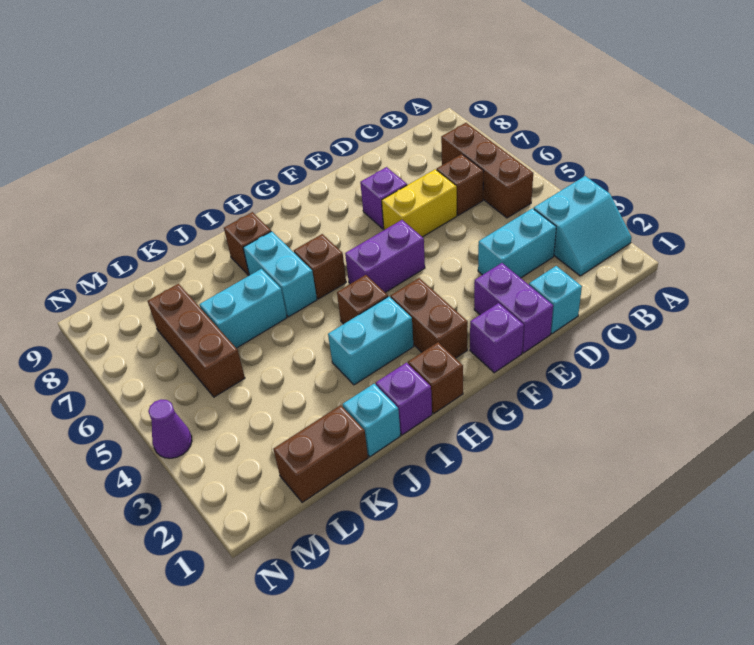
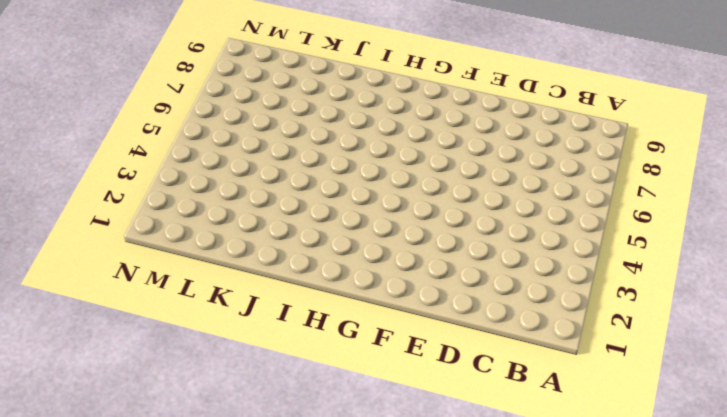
none -> cyan 2x2 slope [534,176,632,276]
none -> brown 1x3 brick [441,123,533,218]
none -> cyan 1x2 brick [478,208,556,278]

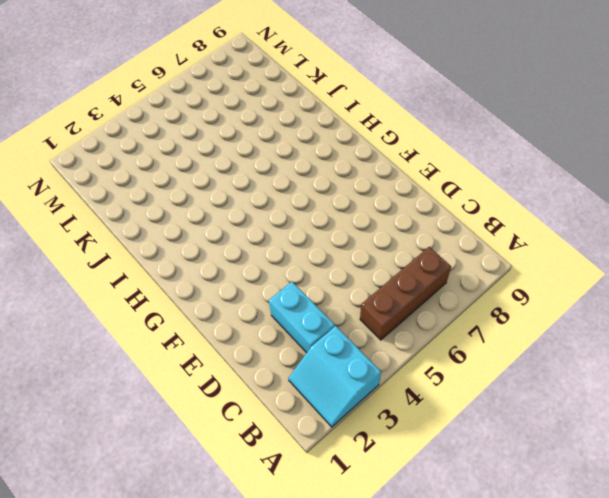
none -> brown 1x1 brick [437,154,484,215]
none -> cyan 1x1 brick [529,266,582,334]
none -> yellow 1x2 brick [382,169,457,237]

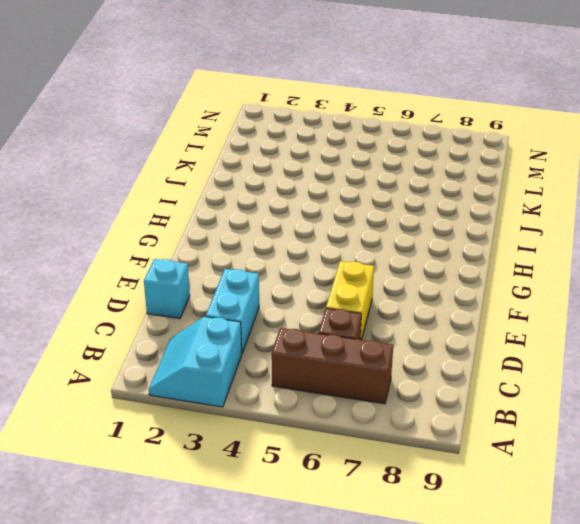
none -> purple 1x2 brick [474,263,553,353]
none -> purple 1x1 brick [360,167,407,229]
none -> purple 1x1 brick [470,303,524,373]

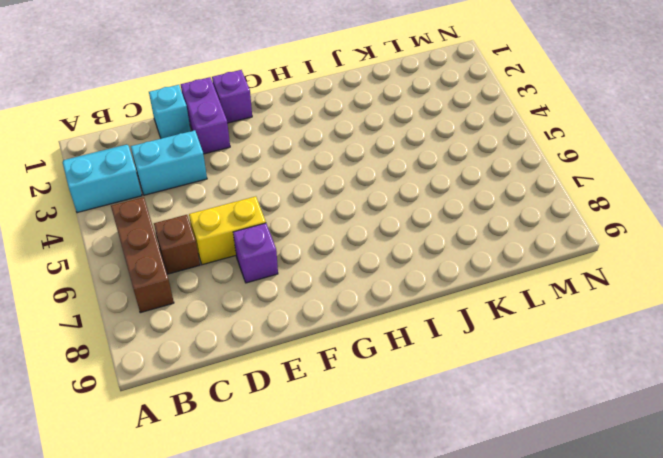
none -> purple 1x2 brick [345,220,425,292]
none -> brown 1x2 brick [391,278,468,358]
none -> brown 1x1 brick [408,342,463,413]

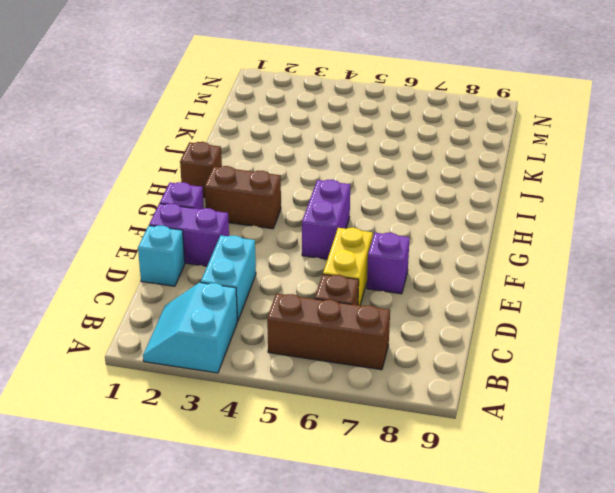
none -> cyan 1x2 brick [328,297,414,385]
none -> brown 1x1 brick [337,275,388,324]
none -> brown 1x1 brick [294,234,346,299]

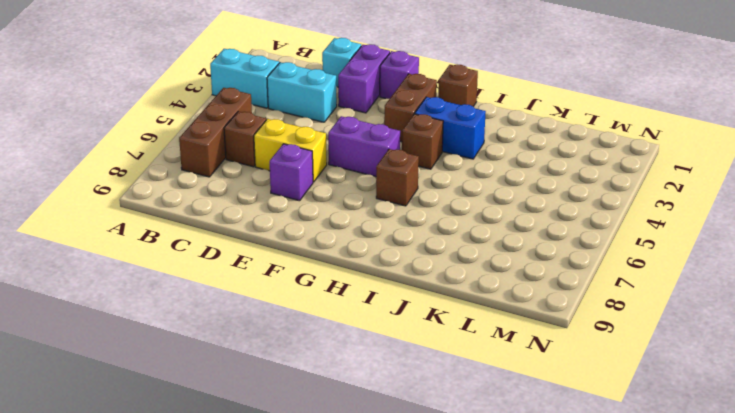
blue 1x2 brick [415,97,486,159] -> cyan 1x2 brick [328,297,414,385]
none -> purple 1x1 brick [376,363,432,435]
none -> cyan 1x2 brick [243,231,317,317]
none -> brown 1x1 brick [224,212,271,276]

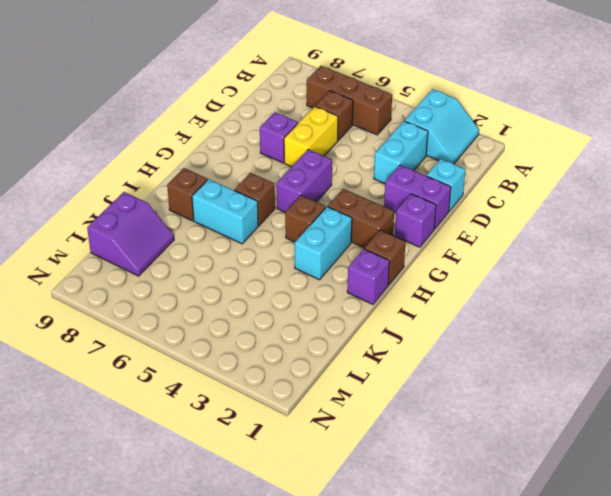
purple 2x2 slope [87,192,174,276] -> none
none -> cyan 1x1 brick [343,384,401,457]
none -> cyan 1x2 brick [200,269,287,348]
none -> brown 1x2 brick [273,405,368,503]

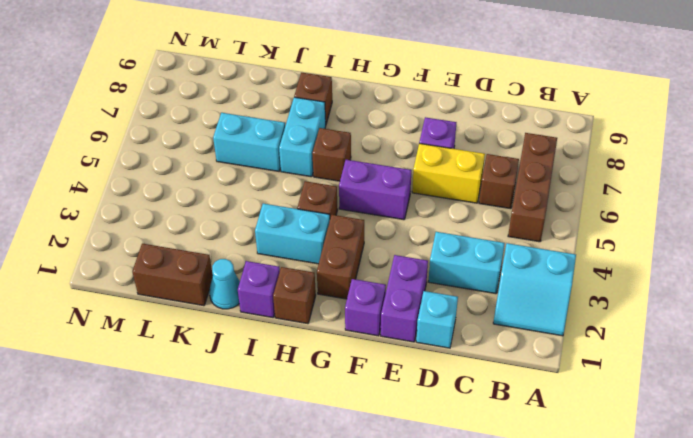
cyan 1x1 cone [209,259,240,309] -> cyan 1x1 brick [343,384,401,457]
none -> brown 1x3 brick [148,284,245,397]
none -> purple 1x1 cone [148,399,192,458]

